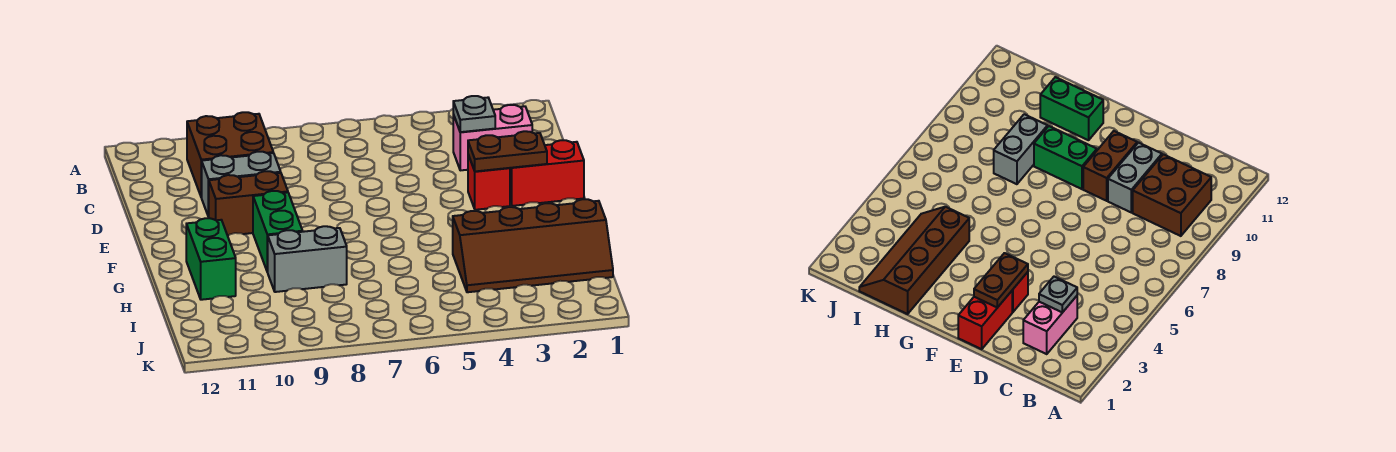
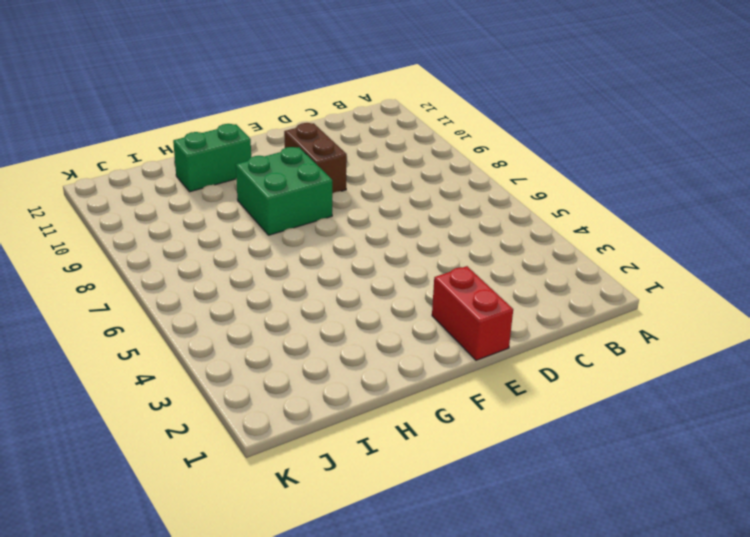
green 2x2 brick [236,147,332,235] -> green 1x2 brick [253,191,303,272]
none -> brown 2x2 brick [187,112,273,197]
none -> pink 1x2 brick [453,105,532,170]
none -> grey 1x2 brick [201,152,281,217]

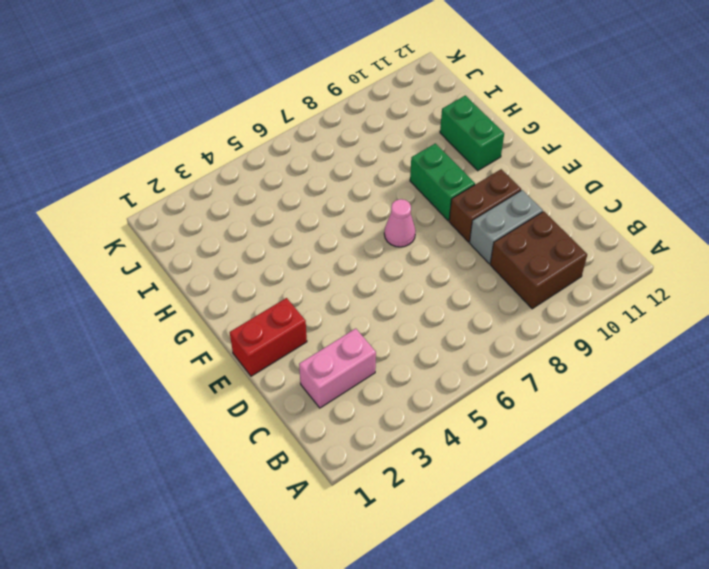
pink 1x1 cone [384,199,416,247] -> none
none -> red 1x1 brick [468,155,510,210]
none -> brown 2x4 slope [453,199,613,292]
none -> grey 1x2 brick [268,226,347,292]

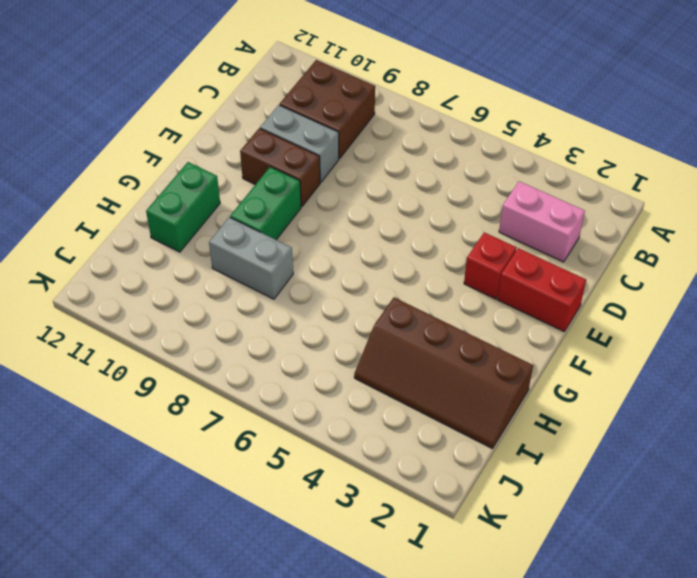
none -> grey 1x1 plate [453,96,495,132]
none -> brown 1x2 plate [468,131,547,171]

